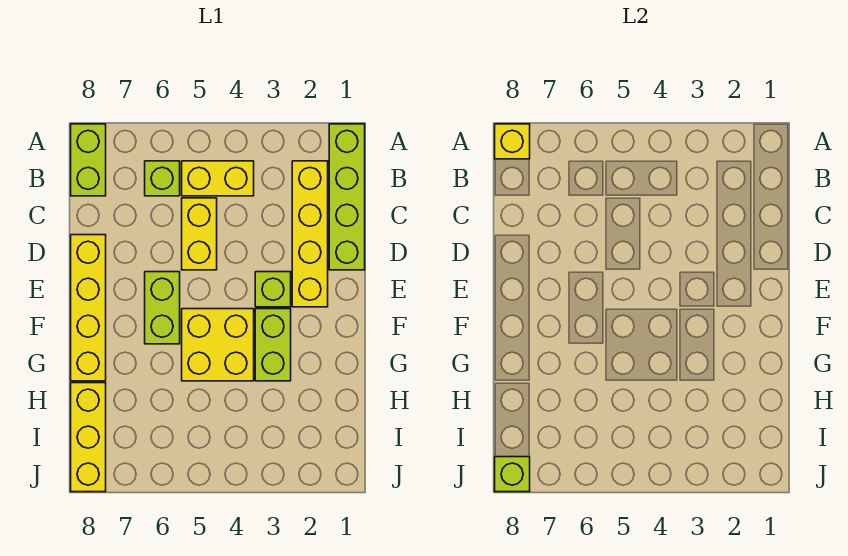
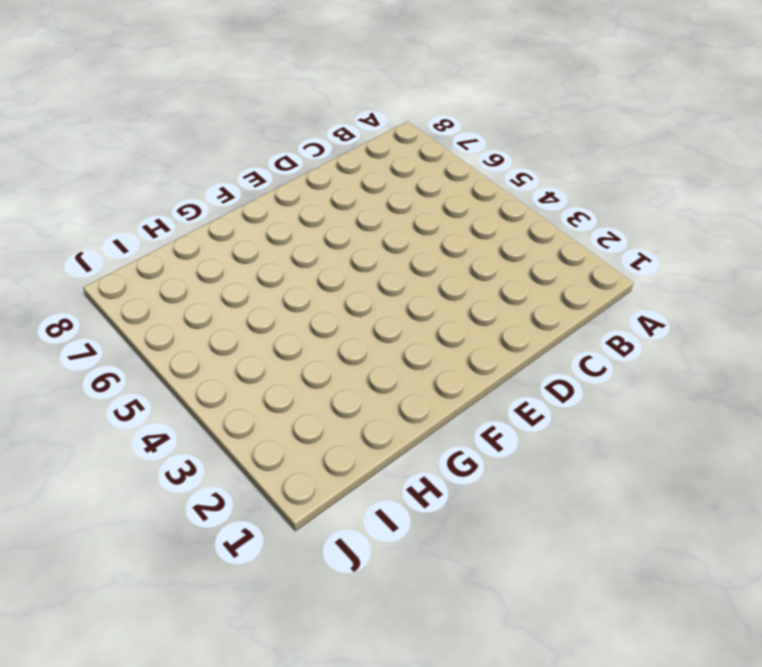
none -> lime 1x4 brick [329,124,365,270]
none -> lime 1x2 brick [71,124,106,196]
none -> yellow 1x4 brick [292,161,328,307]

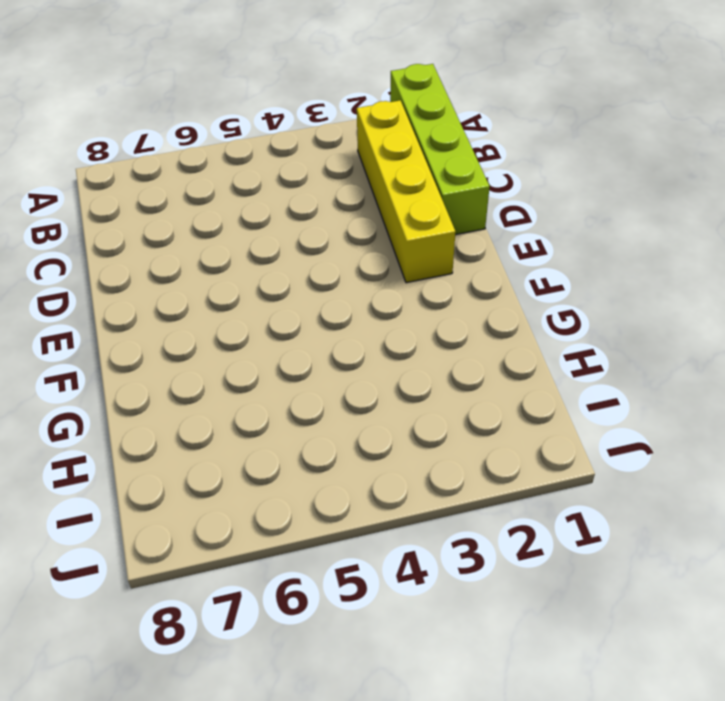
none -> lime 1x2 brick [71,124,106,196]
none -> yellow 1x2 brick [182,161,254,196]
none -> lime 1x1 brick [145,161,180,196]

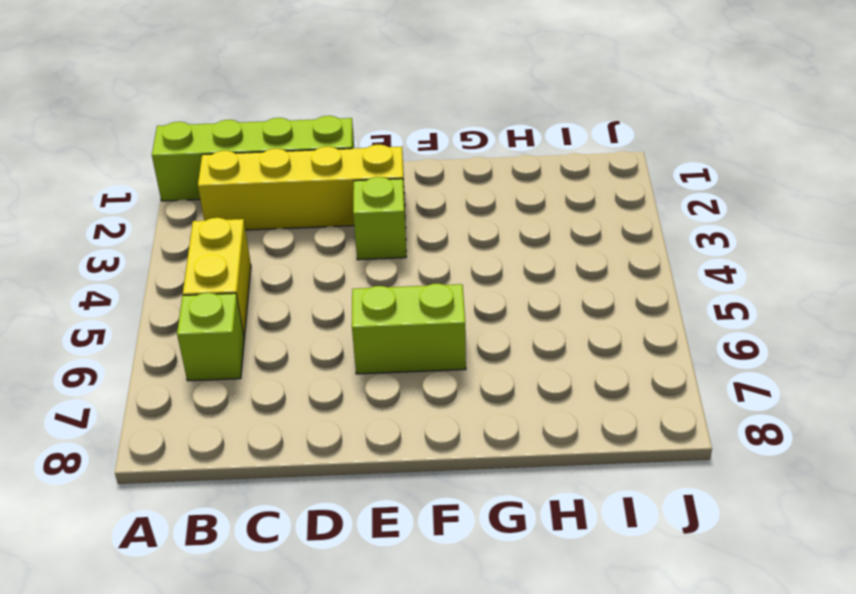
none -> lime 1x2 brick [71,124,106,196]
none -> yellow 1x2 brick [182,198,217,270]
none -> yellow 1x4 brick [71,235,106,381]

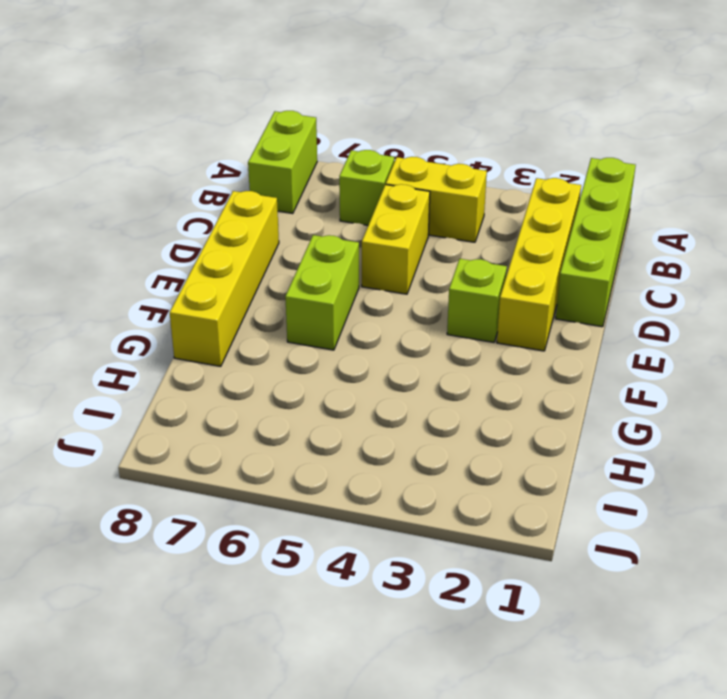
none -> lime 1x2 brick [255,309,291,381]
none -> yellow 2x2 brick [182,309,254,381]
none -> yellow 1x3 brick [71,383,106,492]

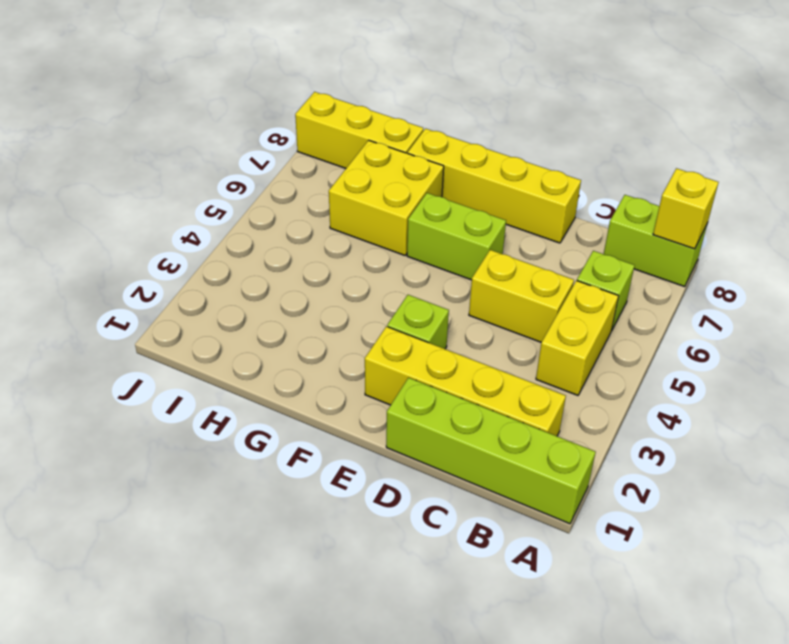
yellow 2x2 brick [329,140,444,255] -> yellow 2x2 brick moved to [182,309,254,381]
none -> lime 1x2 brick [255,309,291,381]
none -> lime 1x1 brick [495,457,530,492]

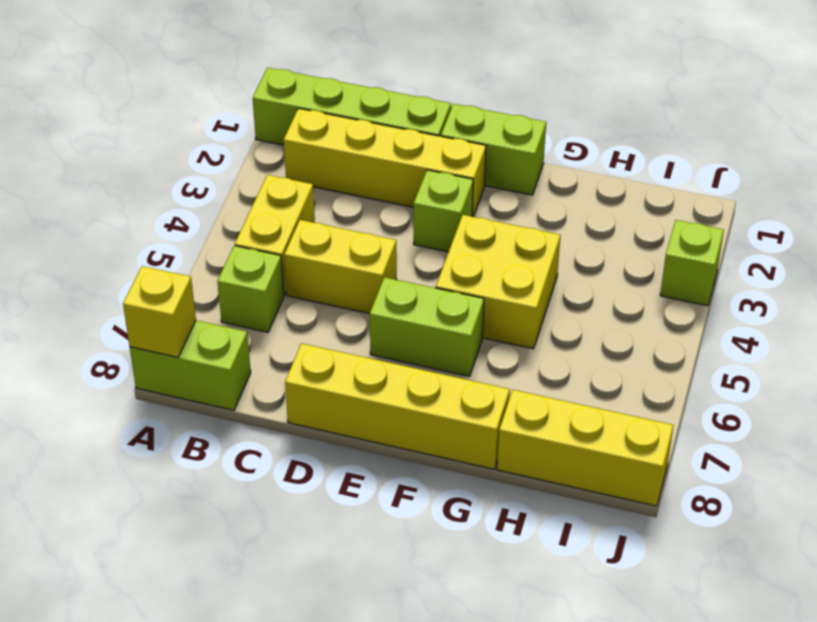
lime 1x2 brick [441,104,546,195] -> lime 1x2 brick moved to [255,309,291,381]
lime 1x1 brick [660,220,724,306] -> lime 1x1 brick moved to [495,457,530,492]

